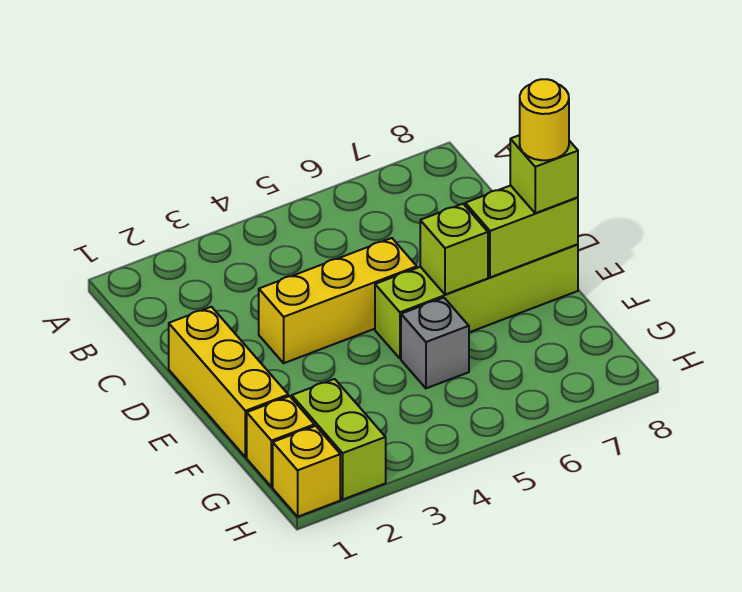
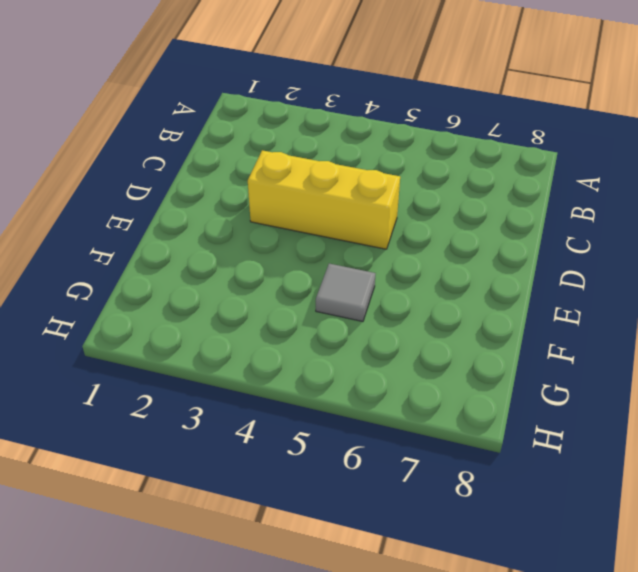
grey 1x1 tile [316,264,376,322] -> grey 1x1 brick [401,298,469,388]
none -> yellow 1x3 brick [169,307,288,457]
none -> lime 1x4 brick [375,244,578,359]

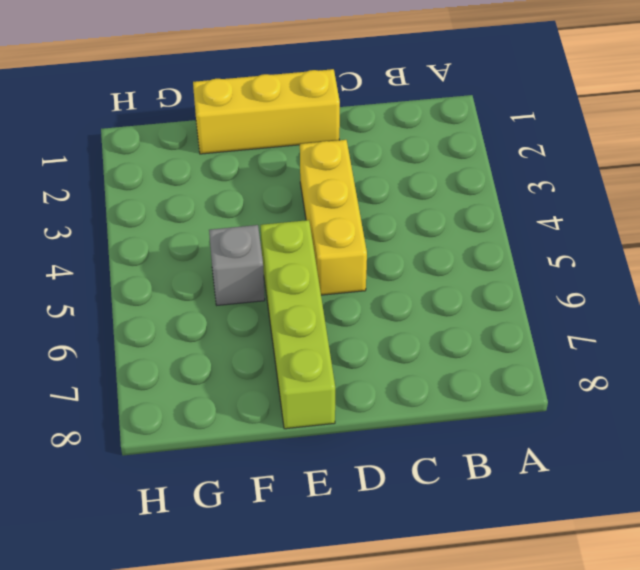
none -> yellow 1x1 brick [247,396,314,487]
none -> lime 1x2 brick [292,379,386,499]

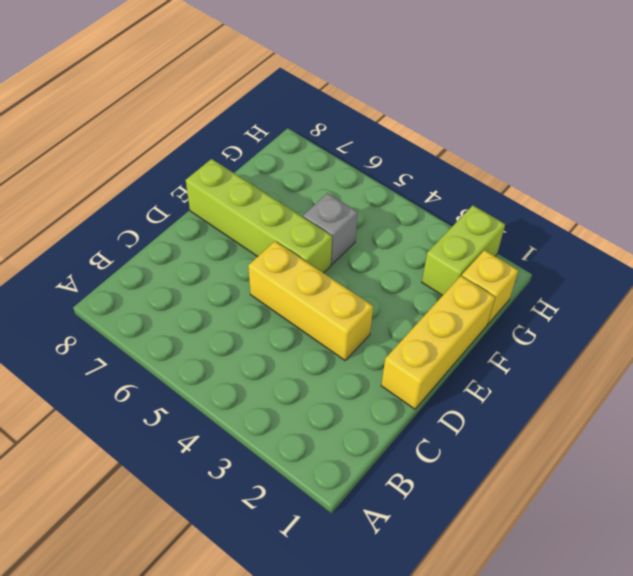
none -> yellow 1x1 brick [273,426,340,517]
none -> lime 1x1 brick [420,204,488,295]

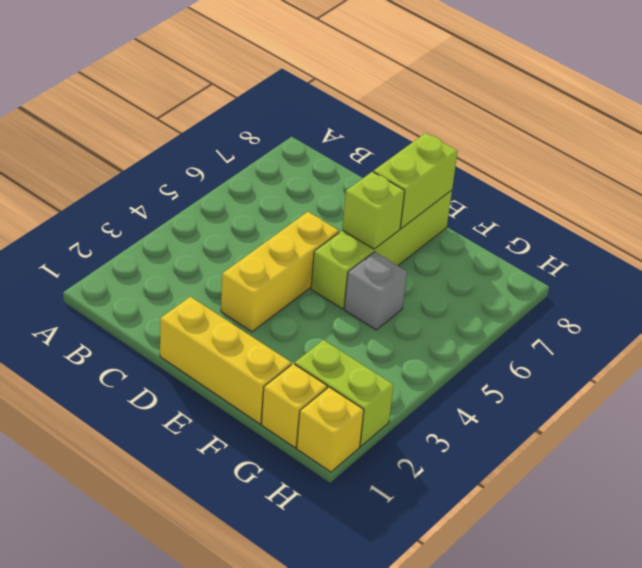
none -> lime 1x1 brick [510,135,578,213]
none -> yellow 1x1 round brick [520,79,569,160]

